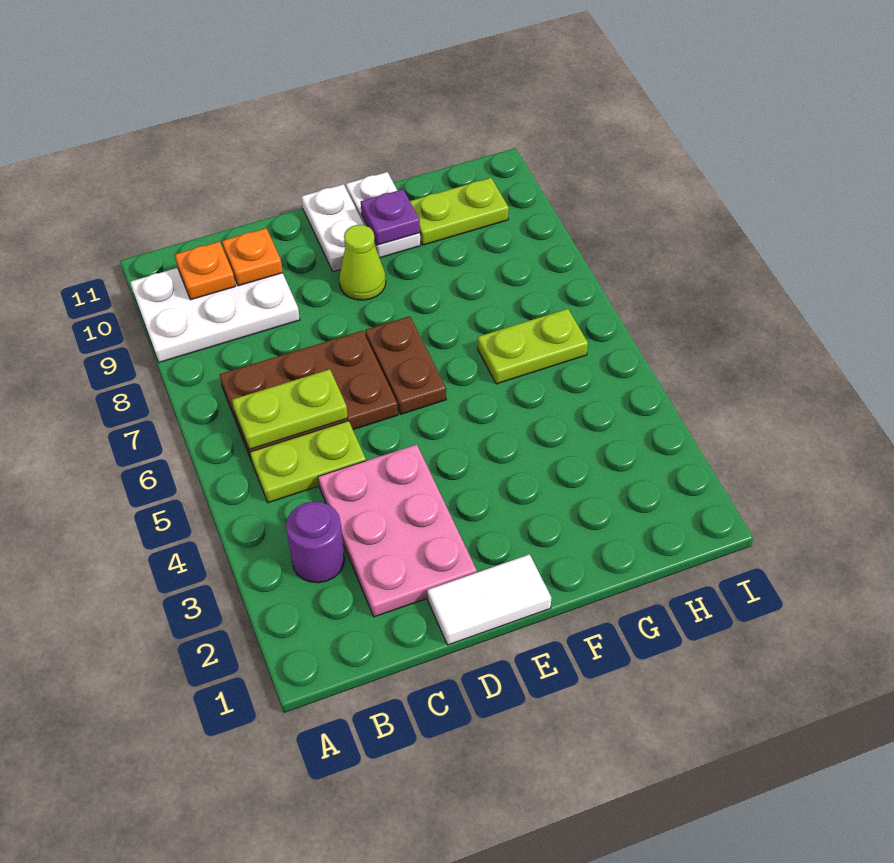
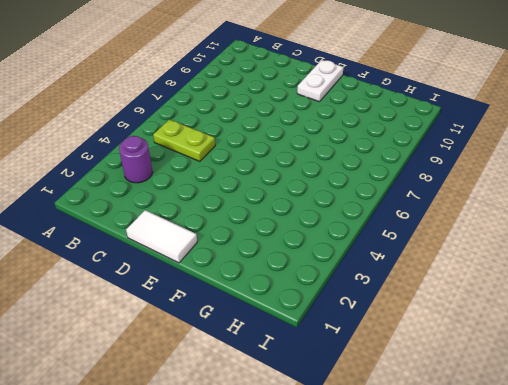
none -> white 2x3 plate [130,268,300,362]
none -> brown 2x3 plate [220,331,398,462]
none -> pink 2x3 plate [318,445,477,617]

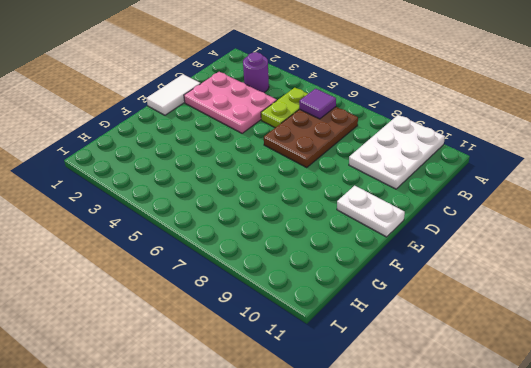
purple 1x1 tile [299,89,336,119] -> lime 1x2 plate [232,369,348,449]
none -> brown 1x2 plate [365,316,446,414]
none -> lime 1x1 cone [339,225,386,300]
none -> white 1x2 plate [346,172,420,258]

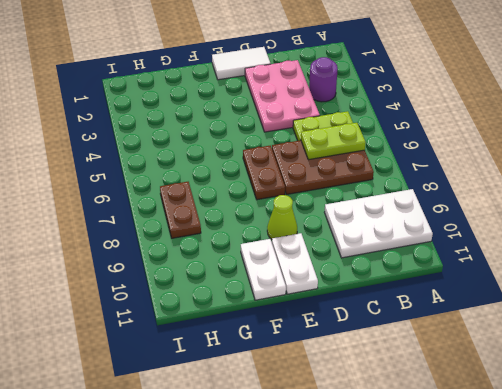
brown 1x2 plate [160,182,201,238] -> none
none -> lime 1x2 plate [478,309,588,384]
none -> lime 1x2 plate [410,178,509,245]
none -> orange 1x1 plate [175,242,236,300]

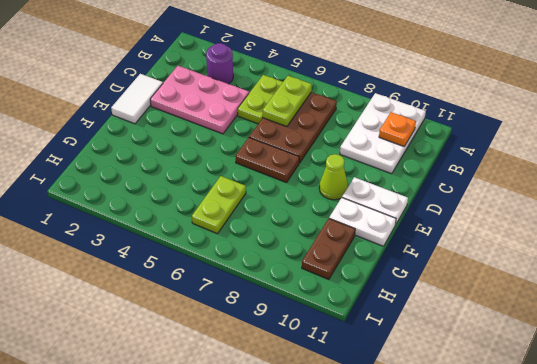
brown 1x2 plate [302,219,355,279] -> lime 1x2 plate [410,178,509,245]
none -> orange 1x1 plate [222,228,283,286]
none -> purple 1x1 plate [361,189,420,245]

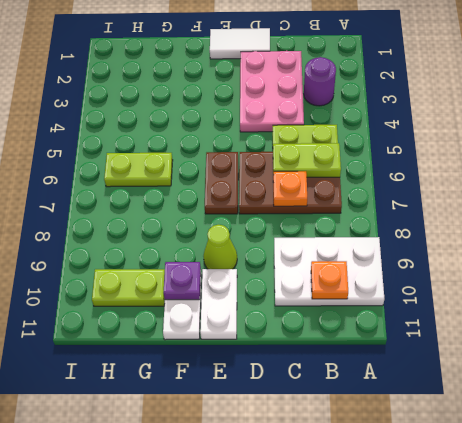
orange 1x1 plate [273,171,307,206] -> orange 1x1 plate moved to [222,228,283,286]

